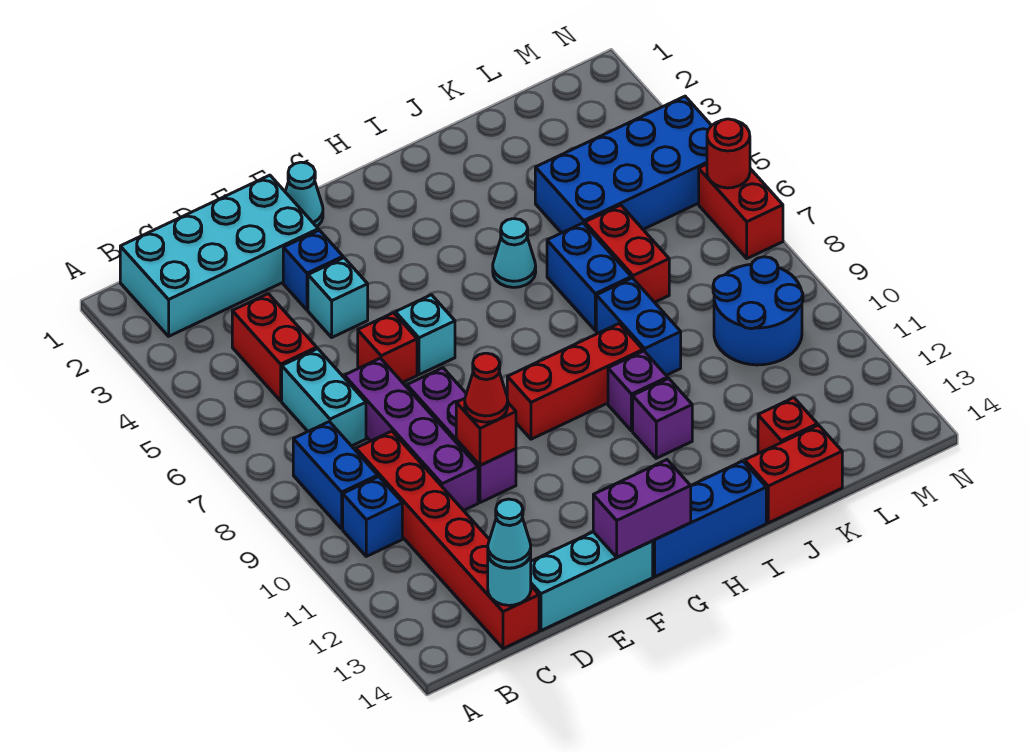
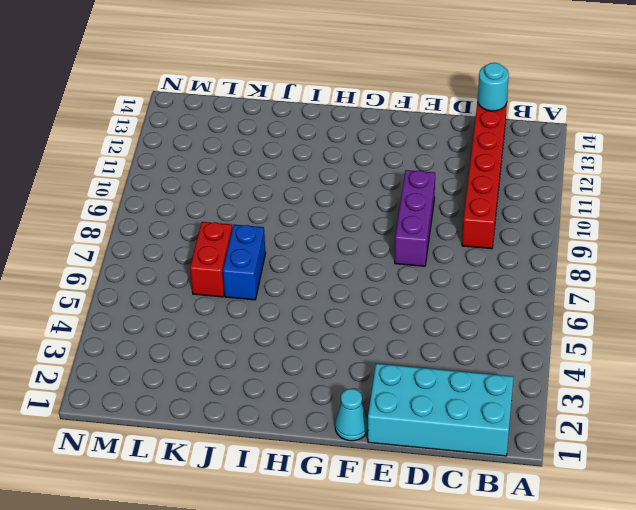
none -> blue 1x2 brick [293,422,378,529]
none -> blue 1x1 brick [343,477,402,556]
none -> red 1x2 brick [232,294,317,401]
none -> cyan 1x2 brick [282,349,366,446]

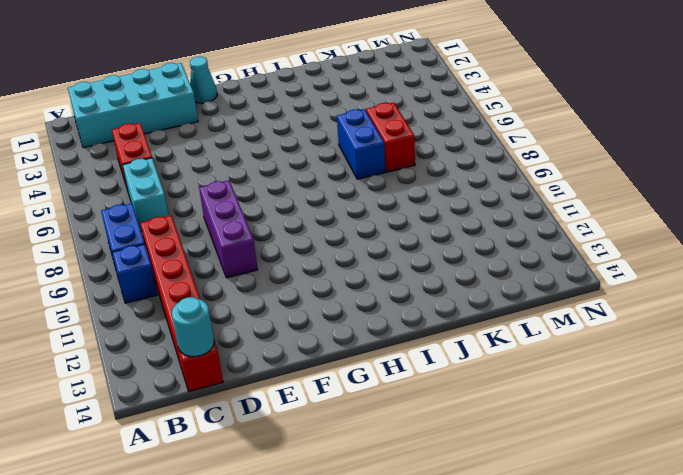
none -> purple 1x4 brick [344,358,478,511]
none -> cyan 1x3 brick [531,532,653,631]
none -> blue 1x1 brick [283,230,343,310]
none -> cyan 1x1 brick [308,258,368,337]

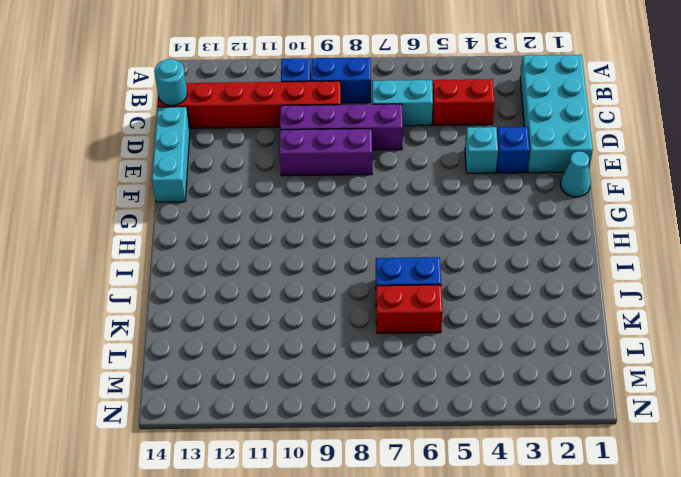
none -> red 1x1 brick [358,313,417,383]
none -> cyan 1x1 brick [395,295,455,375]
none -> red 1x3 brick [507,324,643,439]
none -> blue 1x3 brick [653,461,766,577]

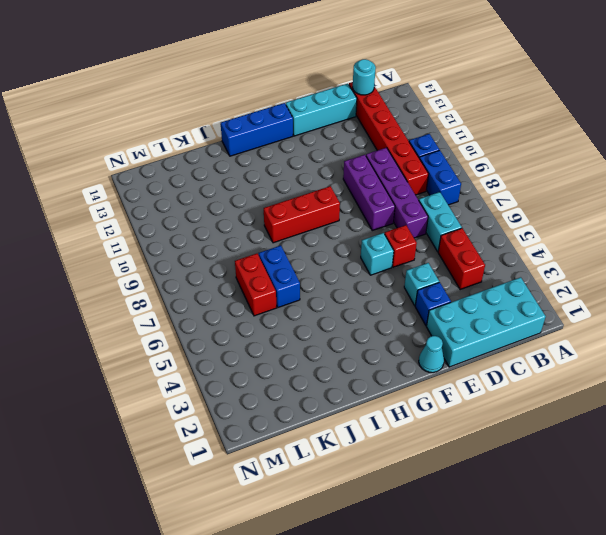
none -> cyan 1x1 cone [493,219,536,287]
none -> purple 1x1 brick [608,351,668,431]
none -> purple 1x1 brick [633,378,692,458]
none -> blue 1x2 brick [596,278,681,375]

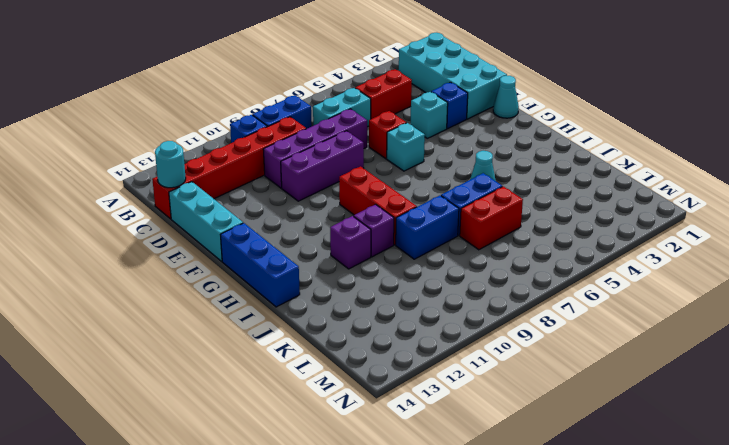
none -> red 1x2 brick [745,425,842,523]
none -> blue 2x4 brick [535,96,712,233]
none -> red 1x1 brick [758,398,817,453]
none -> blue 2x2 round brick [713,257,803,365]

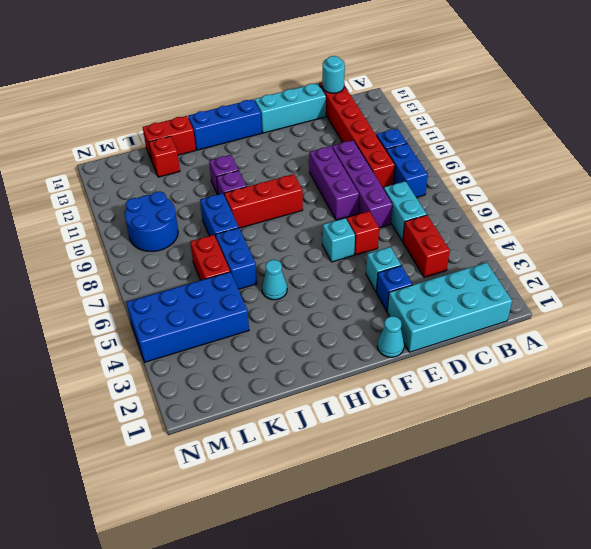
none -> red 1x2 brick [699,164,783,258]
none -> red 1x1 brick [456,399,516,465]
none -> purple 1x2 brick [593,460,691,557]
none -> red 1x1 round brick [707,119,750,188]

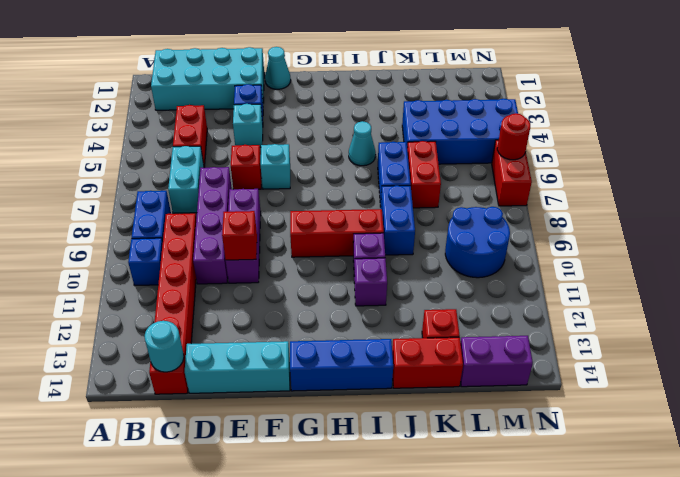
purple 1x2 brick [460,336,533,387] -> purple 1x2 brick moved to [593,460,691,557]
none -> cyan 1x1 cone [488,499,531,568]
none -> red 1x1 cone [465,353,508,422]

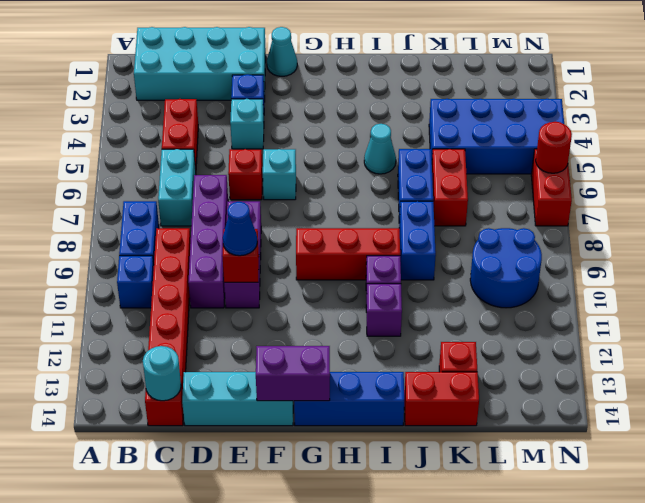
blue 1x1 cone [223,202,257,256] -> red 1x1 cone [465,353,508,422]
none -> cyan 1x1 cone [488,499,531,568]

